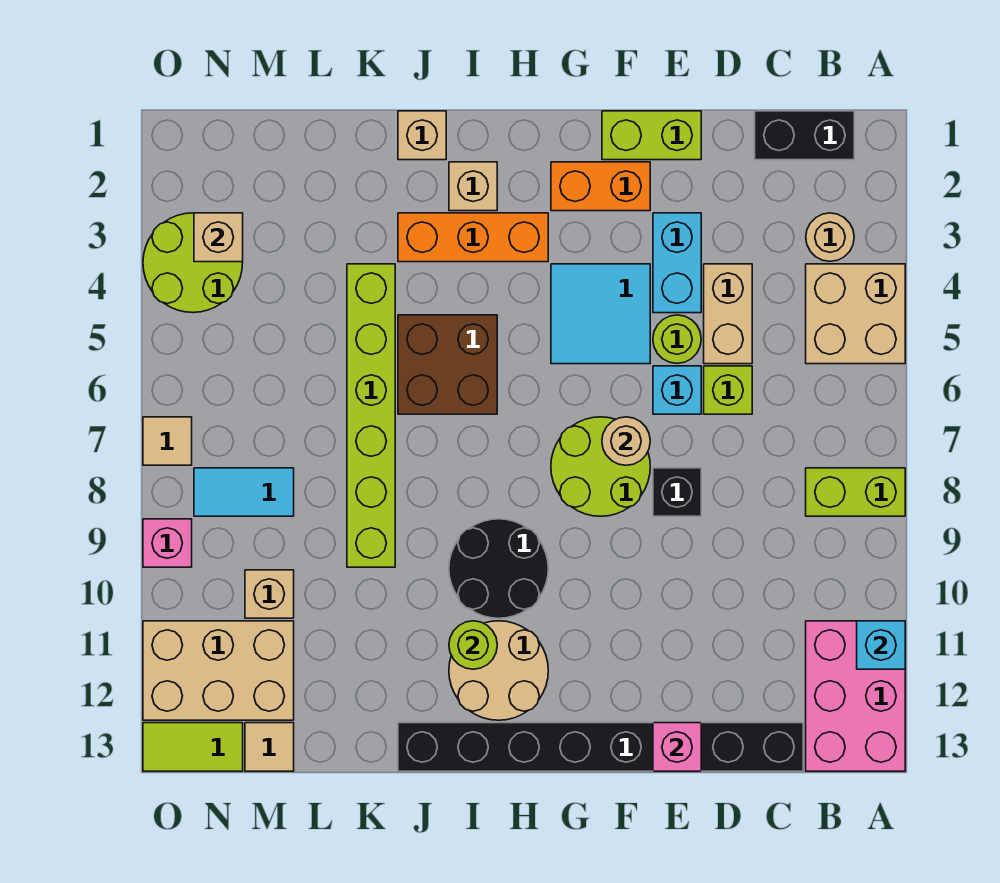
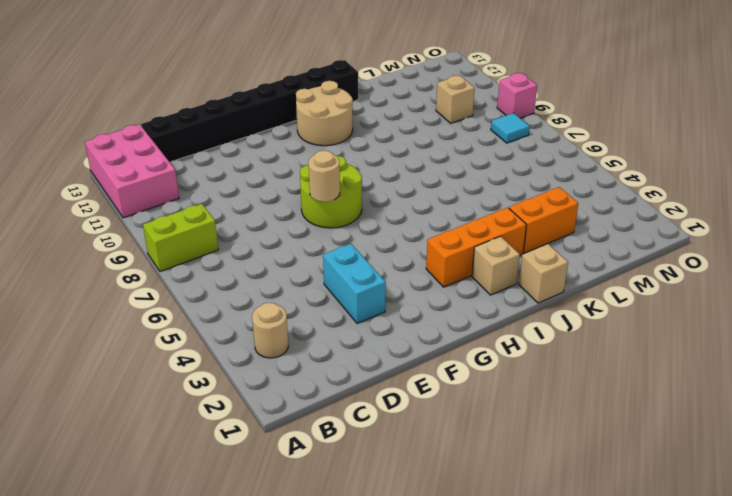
orange 1x2 brick [509,187,578,253] -> orange 1x2 brick moved to [551,162,650,211]
cyan 1x1 tile [491,113,530,143] -> cyan 1x2 tile [194,468,294,516]
none -> tan 2x2 brick [806,264,905,364]
none -> black 1x2 brick [755,111,854,160]
none -> tan 1x2 brick [704,264,752,364]
none -> lime 1x1 brick [704,366,752,414]

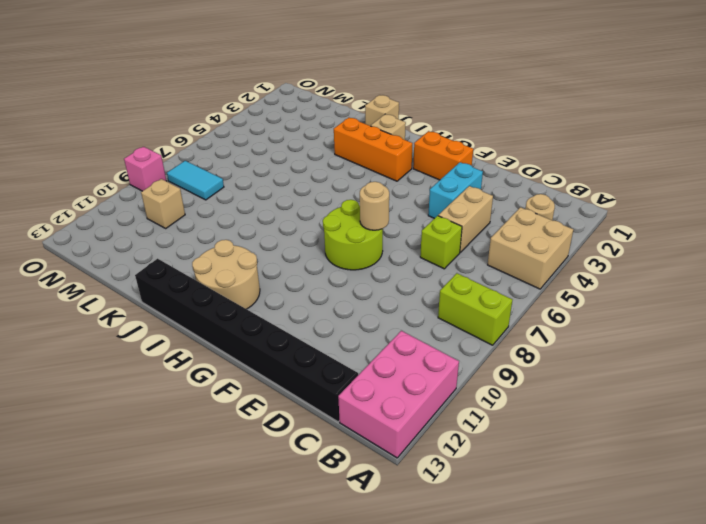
none -> black 1x2 brick [755,111,854,160]
none -> lime 1x2 brick [602,111,701,160]
none -> lime 1x1 round brick [653,315,701,363]
none -> cyan 1x1 brick [653,366,701,414]

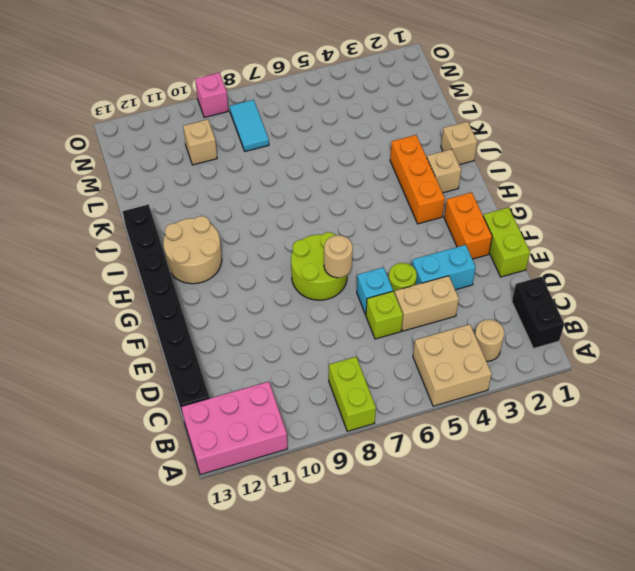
none -> black 1x1 brick [653,468,701,516]
none -> cyan 2x2 tile [551,264,650,364]
none -> black 2x2 round brick [449,519,548,618]
none -> brown 2x2 brick [398,315,497,414]

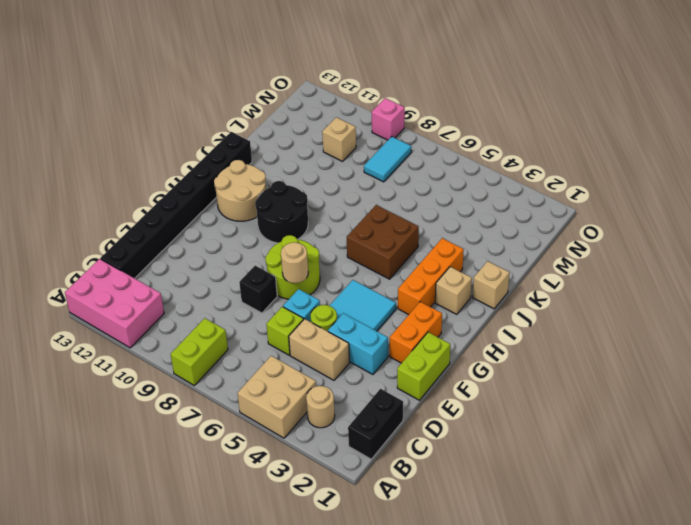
none -> lime 1x6 brick [347,264,395,567]
none -> tan 2x3 brick [143,621,294,720]
none -> tan 1x1 tile [245,723,294,771]
none -> lime 2x2 round brick [143,213,243,313]

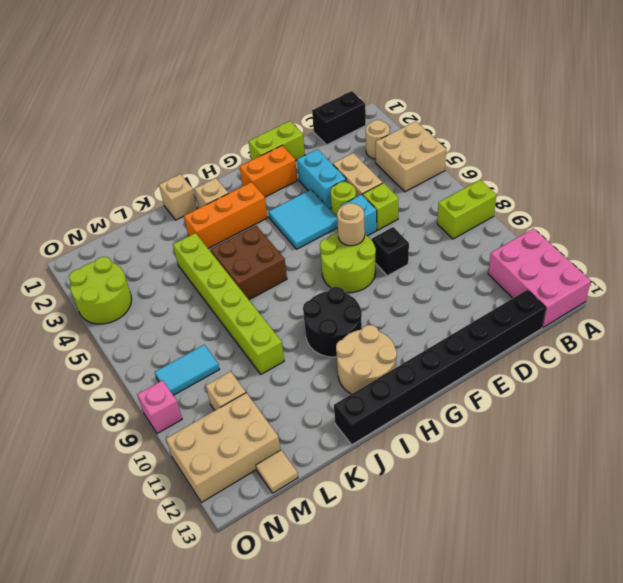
none -> lime 1x2 tile [143,723,243,771]
none -> tan 1x1 tile [143,417,192,465]
none -> cyan 1x1 brick [857,621,905,669]
none -> pink 1x1 brick [653,723,701,771]

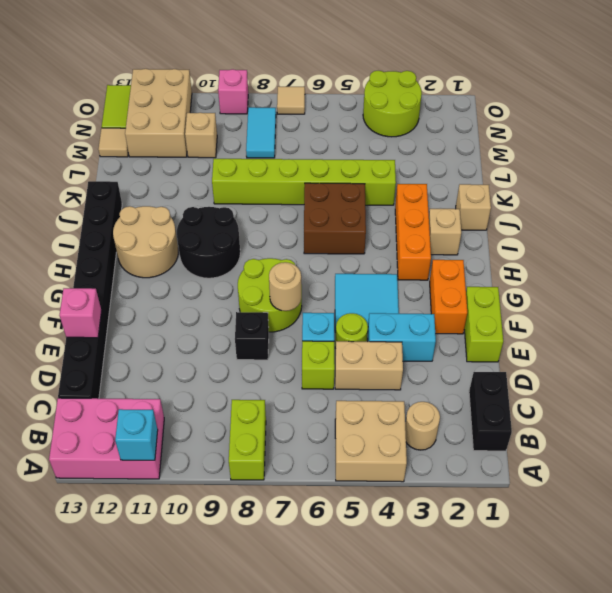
none -> lime 1x1 round brick [449,621,497,669]
none -> tan 1x1 brick [194,213,243,262]

